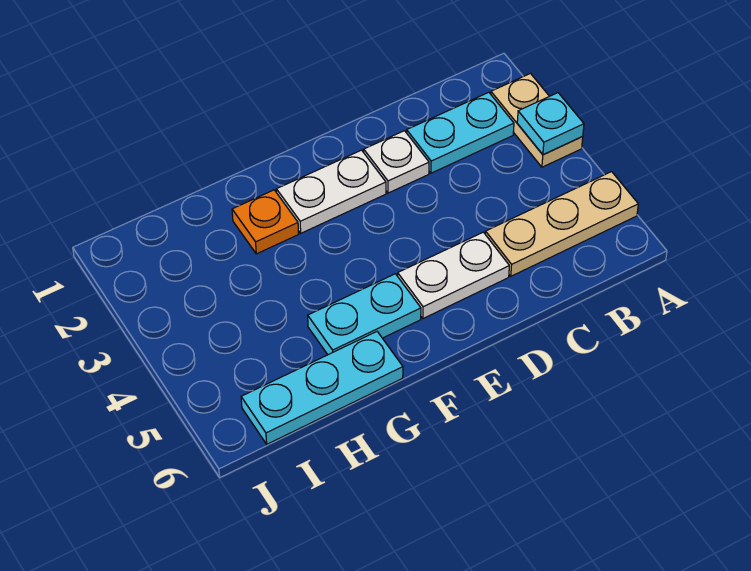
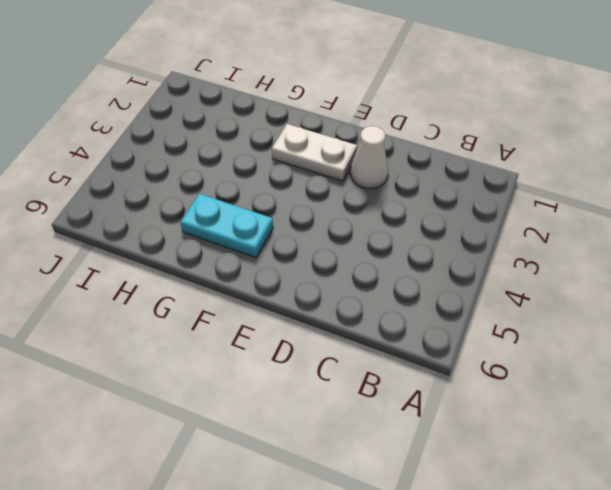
white 1x1 cone [350,126,388,188] -> white 1x1 plate [364,131,429,193]
none -> tan 1x2 plate [491,73,583,167]
none -> tan 1x3 plate [485,172,638,276]

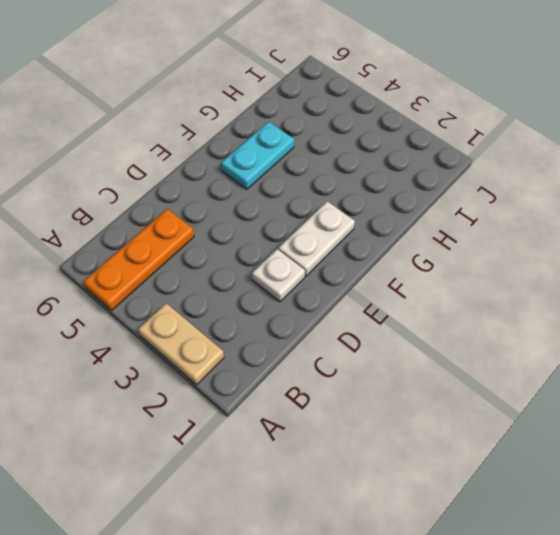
orange 1x3 plate [84,209,194,310] -> tan 1x3 plate [485,172,638,276]
none -> cyan 1x2 plate [407,92,514,173]
none -> white 1x2 plate [398,232,509,318]

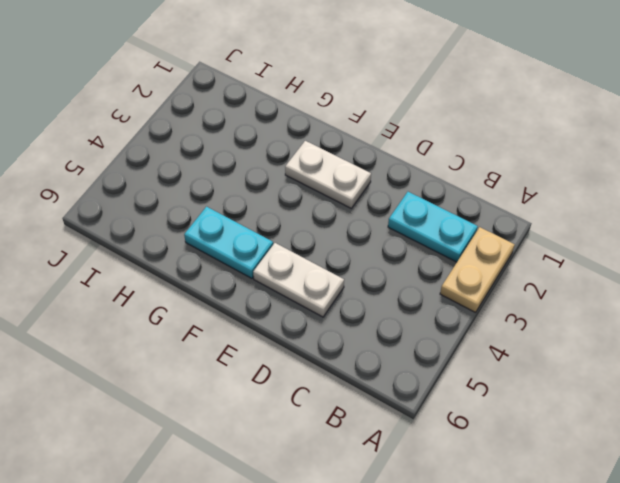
none -> tan 1x3 plate [485,172,638,276]
none -> white 1x1 plate [364,131,429,193]

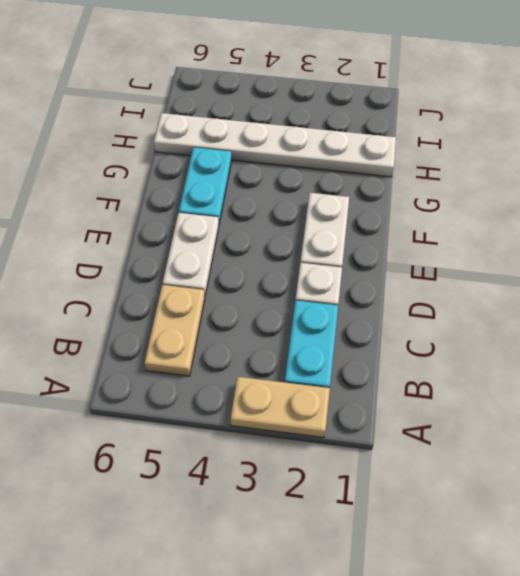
tan 1x2 plate [144,285,205,376] -> tan 1x3 plate [485,172,638,276]
white 1x6 plate [154,113,396,177] -> cyan 1x3 plate [241,332,403,444]
none -> orange 1x1 plate [232,190,299,254]
none -> cyan 1x1 plate [517,93,584,155]

